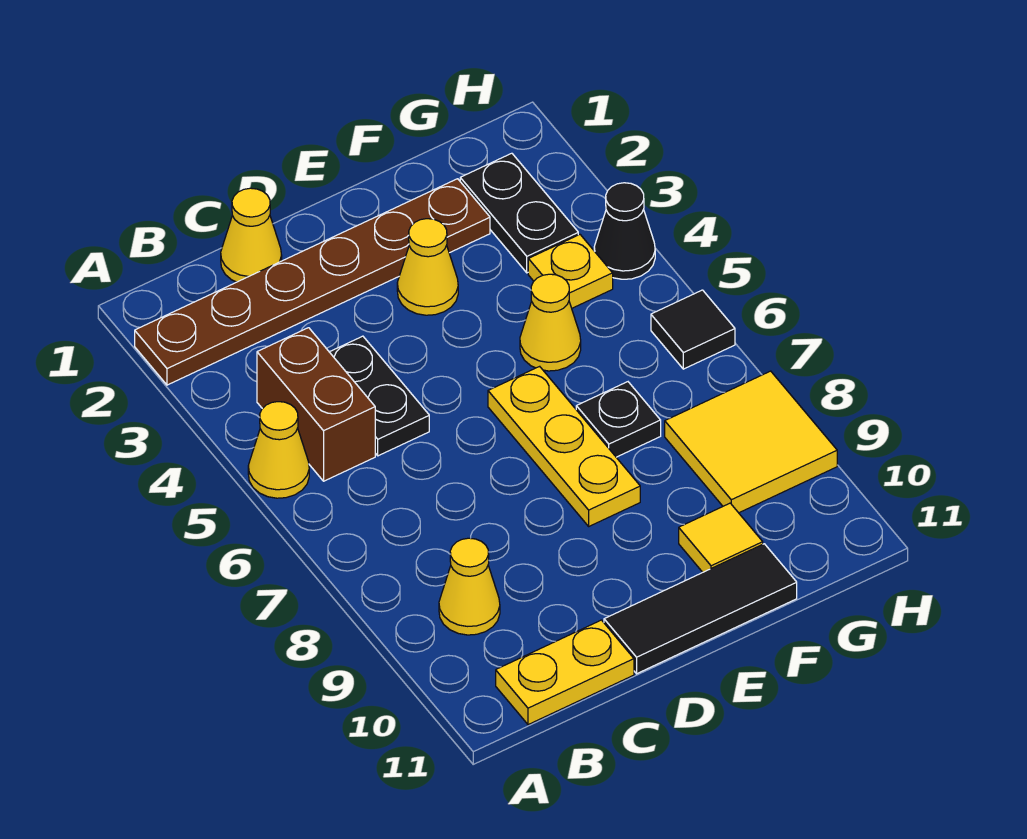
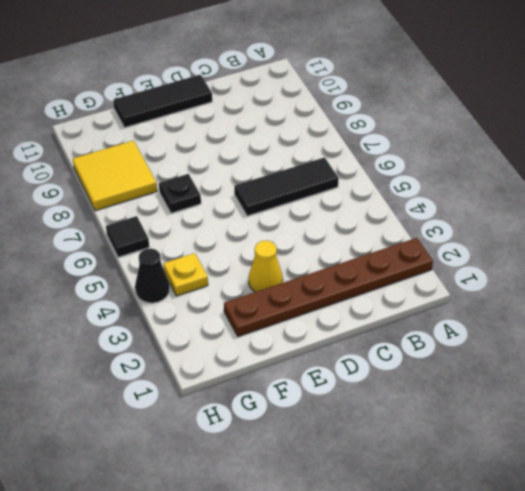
black 1x3 tile [234,157,339,216] -> none
none -> yellow 1x1 cone [248,402,309,498]
none -> brown 1x2 brick [257,328,375,481]
none -> yellow 1x1 cone [439,538,500,635]

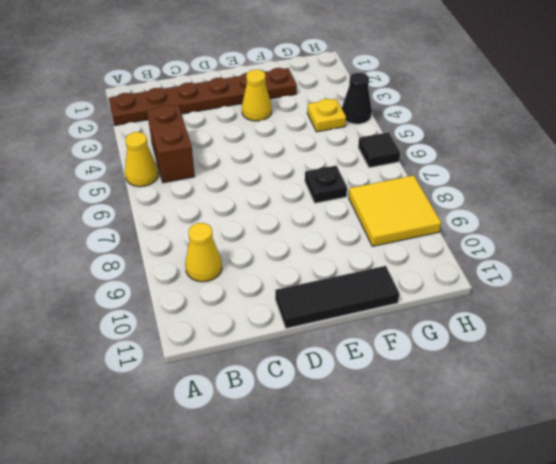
none -> yellow 1x2 plate [496,620,634,725]
none -> yellow 1x1 cone [221,188,282,282]
none -> black 1x2 plate [330,336,429,456]

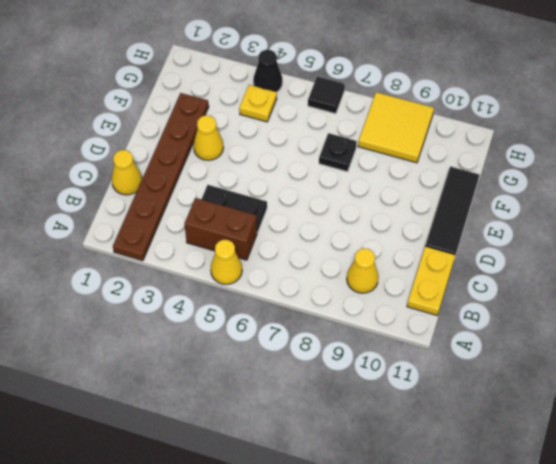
none -> yellow 1x3 plate [488,366,640,526]
none -> yellow 1x1 cone [520,274,581,371]
none -> yellow 1x1 tile [679,503,763,572]

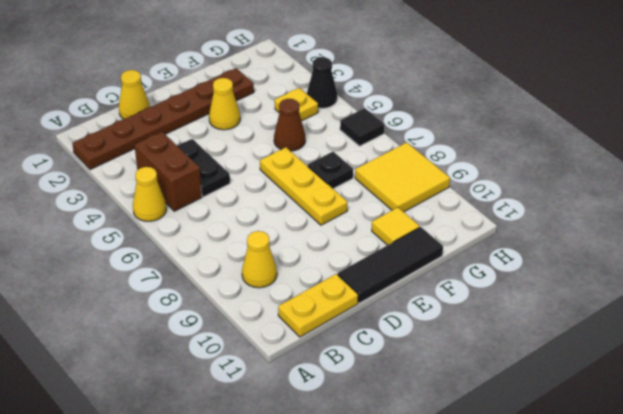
brown 1x1 cone [274,99,305,151] -> yellow 1x1 cone [520,274,581,371]
none -> black 1x2 plate [460,153,578,273]

